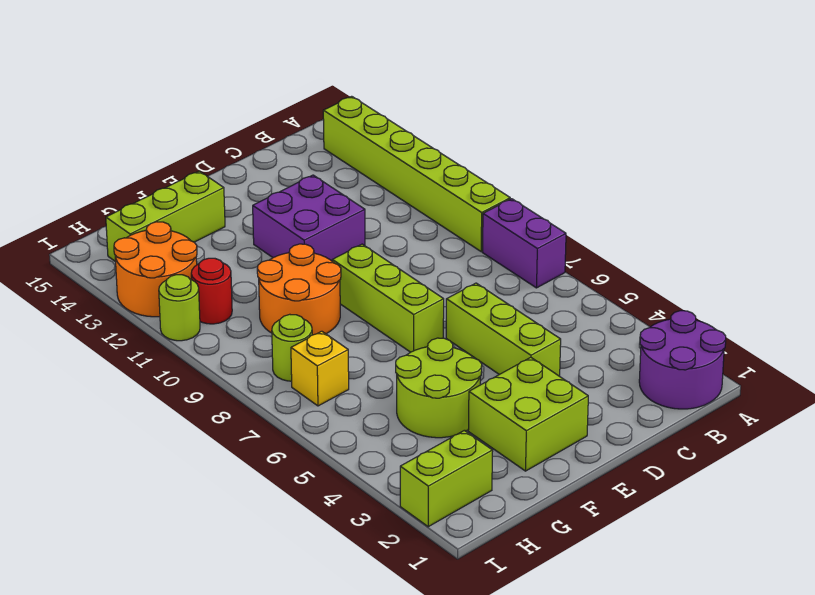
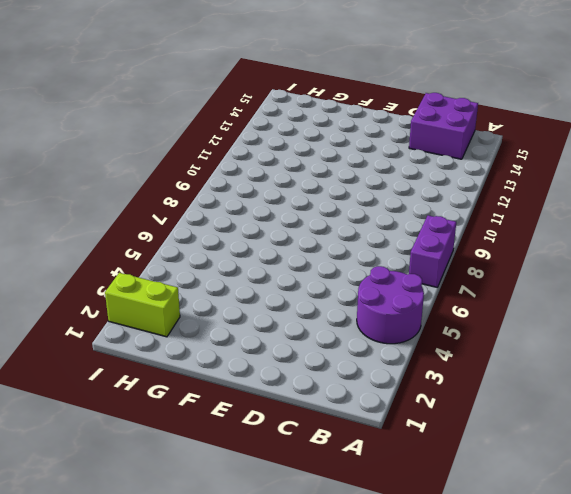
purple 2x2 round brick [357,266,424,344] -> purple 2x2 round brick moved to [639,311,726,409]
purple 2x2 brick [409,93,478,159] -> purple 2x2 brick moved to [253,175,365,261]
none -> lime 1x6 brick [323,96,510,251]
none -> lime 1x3 brick [446,283,561,376]
none -> lime 2x2 brick [468,357,588,471]

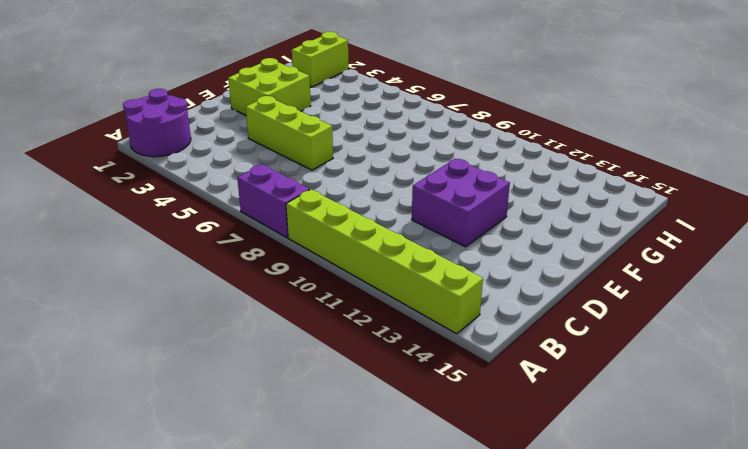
none -> lime 1x3 brick [332,244,444,352]
none -> lime 2x2 round brick [396,338,482,438]
none -> orange 2x2 round brick [257,244,341,335]

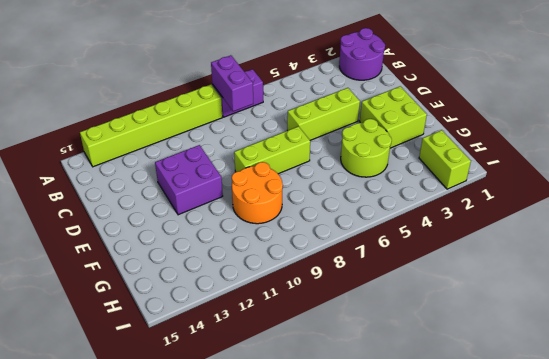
purple 1x2 brick [211,55,253,111] -> none
none -> lime 1x3 brick [106,171,225,262]
none -> yellow 1x1 brick [291,331,349,406]
none -> lime 1x1 round brick [272,314,312,381]

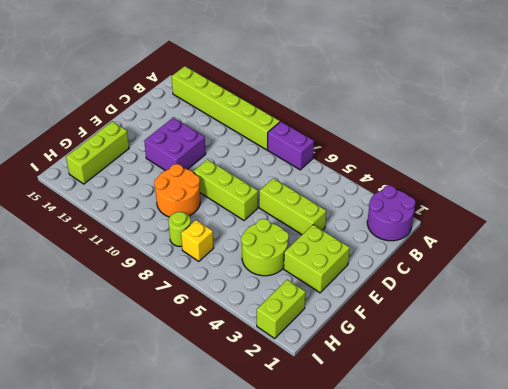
none -> red 1x1 round brick [191,258,232,324]
none -> orange 2x2 round brick [114,222,197,317]
none -> lime 1x1 round brick [159,275,200,341]

